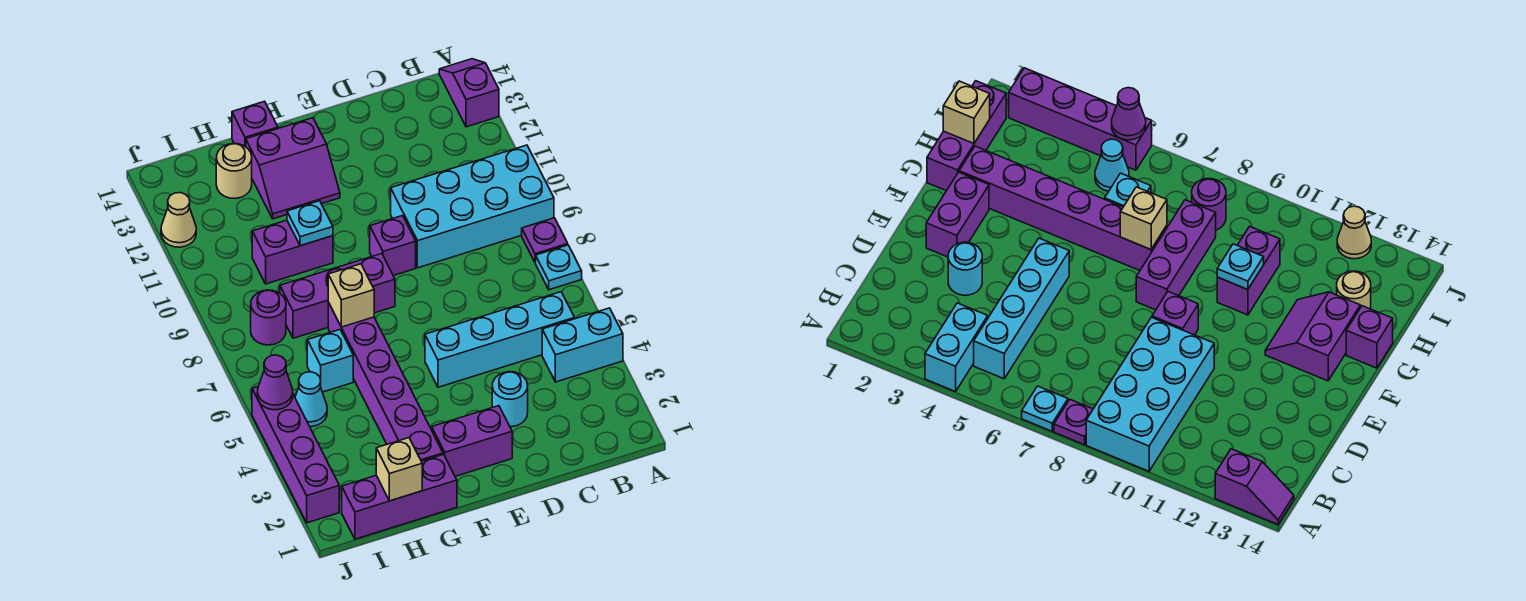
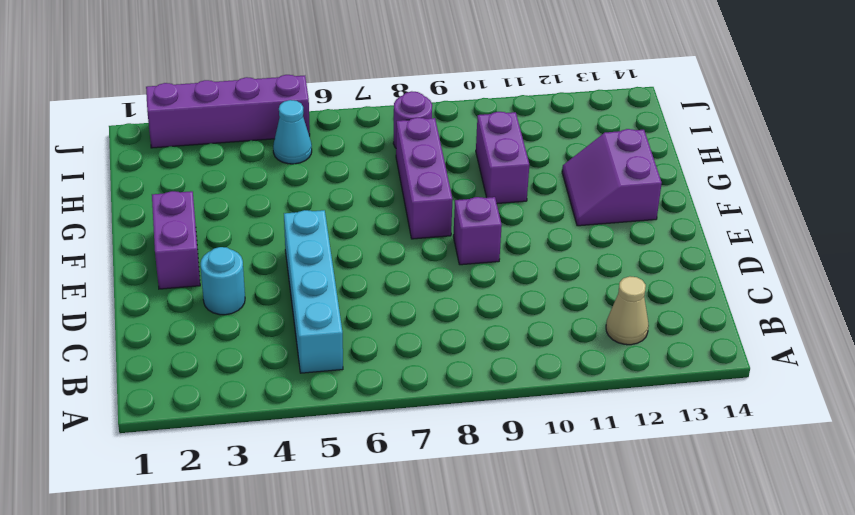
tan 1x1 cone [606,276,649,345] -> tan 1x1 cone moved to [161,193,196,247]
none -> cyan 1x2 brick [542,308,623,382]
none -> cyan 1x1 plate [536,245,582,290]
none -> purple 1x1 plate [522,218,568,263]

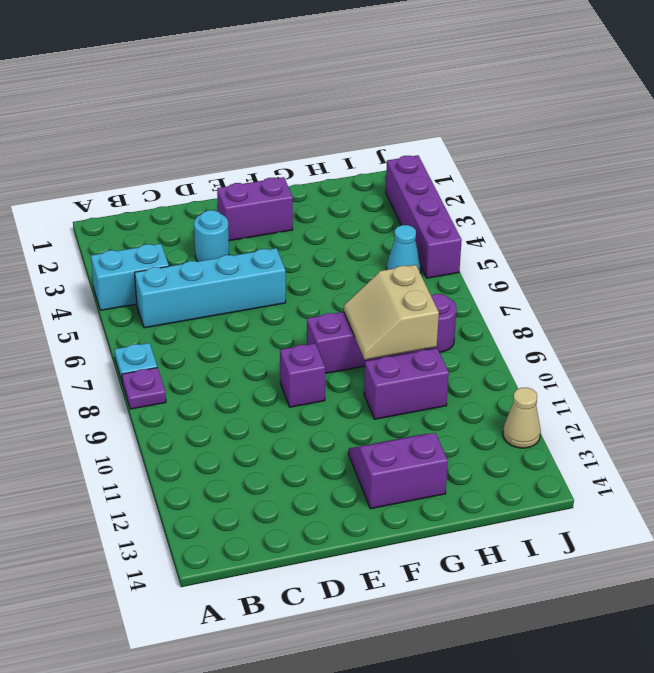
tan 2x2 slope [344,265,439,360] -> none
none -> cyan 2x4 brick [391,145,554,268]
none -> purple 1x2 slope [439,59,499,127]
none -> purple 1x3 brick [342,454,457,539]

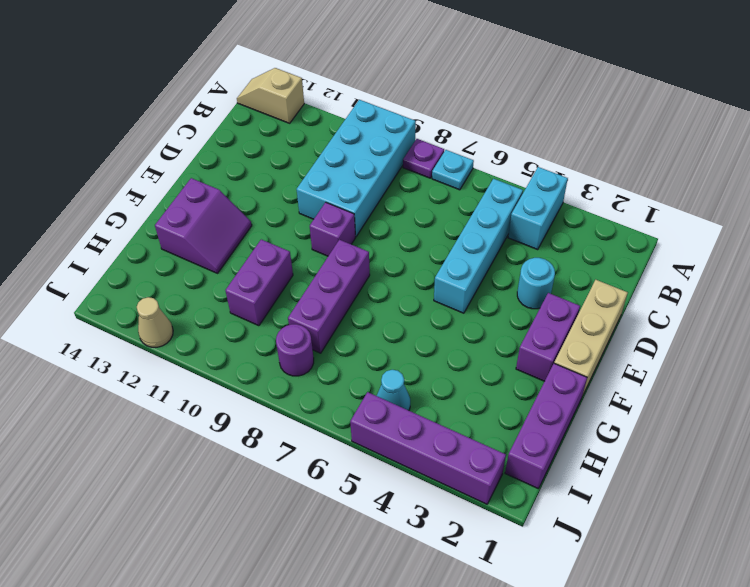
tan 1x2 slope [237,68,304,123] -> purple 1x2 slope [439,59,499,127]
tan 1x3 brick [554,280,628,396] -> none
none -> purple 1x6 brick [328,302,443,461]
none -> purple 1x1 brick [232,101,278,147]
none -> cyan 1x1 brick [307,330,353,392]

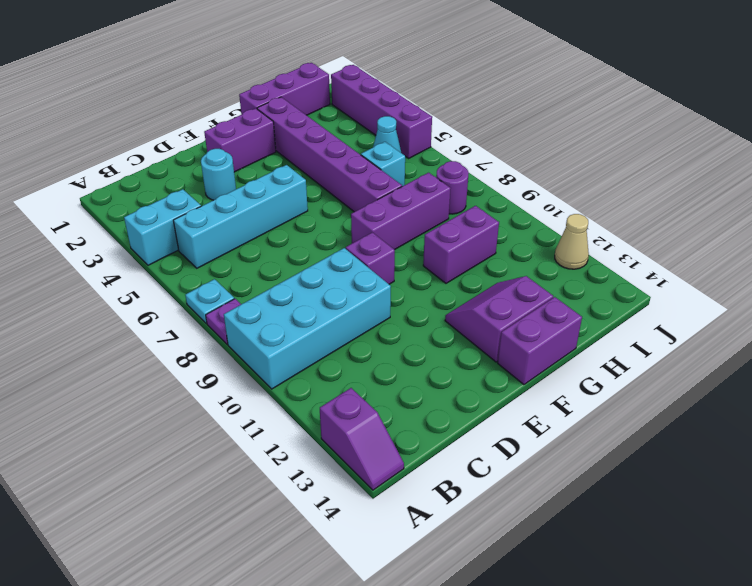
purple 1x2 brick [498,297,582,385] -> purple 1x1 brick [232,101,278,147]
none -> tan 1x1 round brick [216,143,252,198]
none -> tan 1x1 brick [328,264,374,327]
none -> cyan 1x1 plate [287,201,333,246]

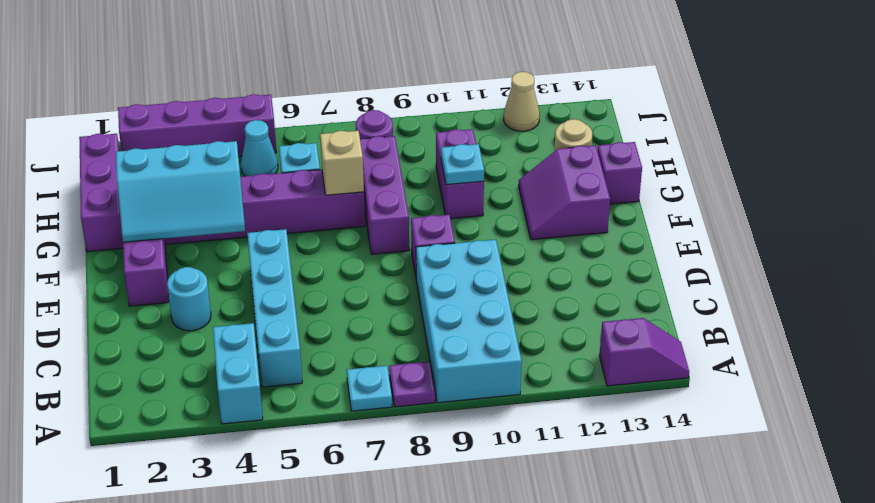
cyan 2x3 slope [116,141,245,242] -> none
none -> tan 1x1 brick [376,438,422,501]
none -> purple 1x1 cone [257,355,293,410]

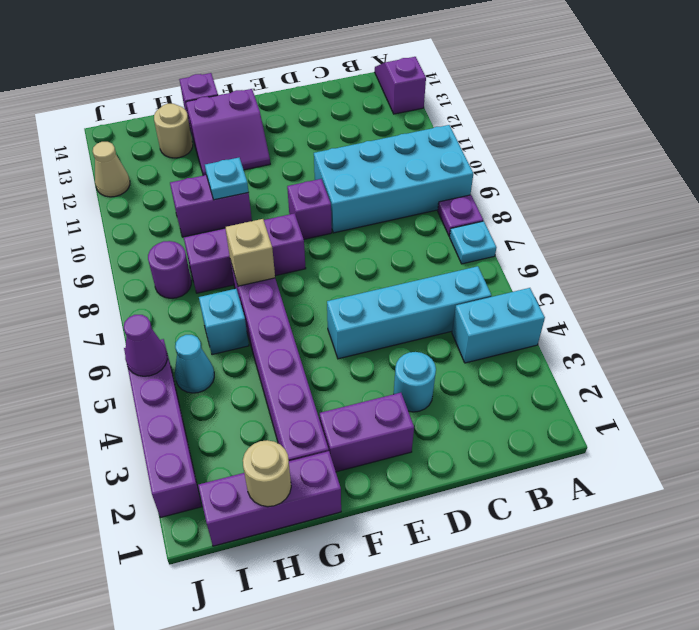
tan 1x1 round brick [243,440,291,507] -> tan 1x1 brick [376,438,422,501]

